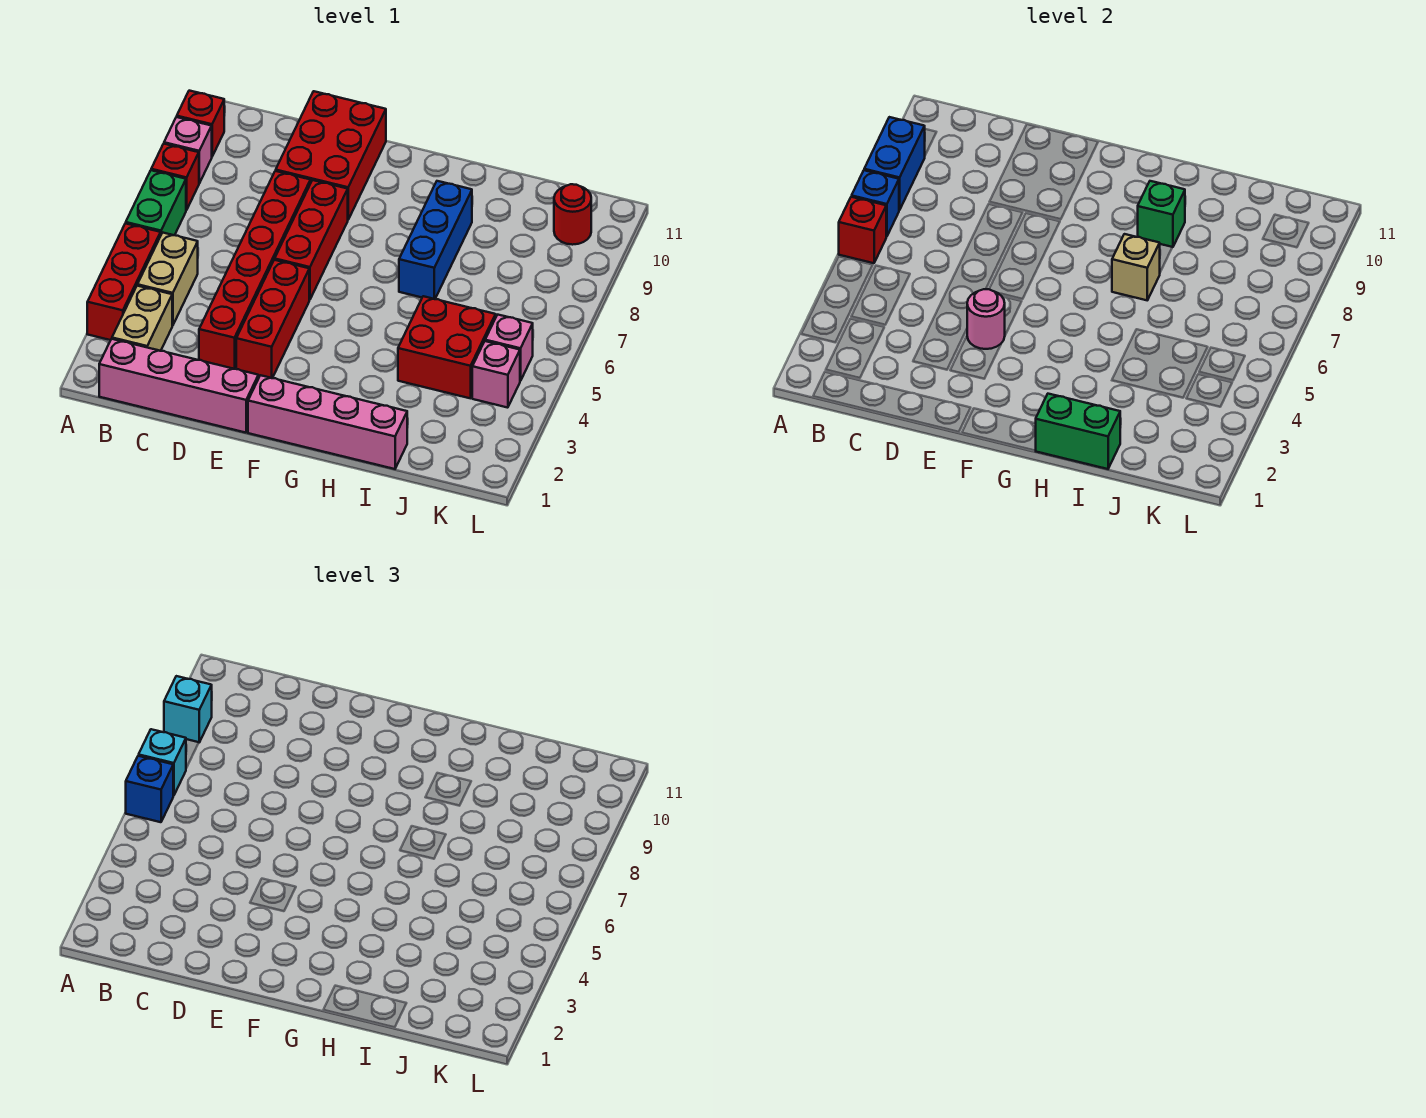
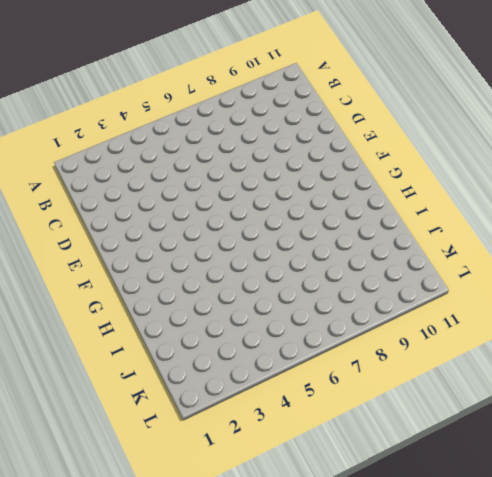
none -> red 1x3 brick [87,223,161,340]
none -> green 1x2 brick [126,170,186,235]
none -> red 1x1 brick [151,144,199,210]

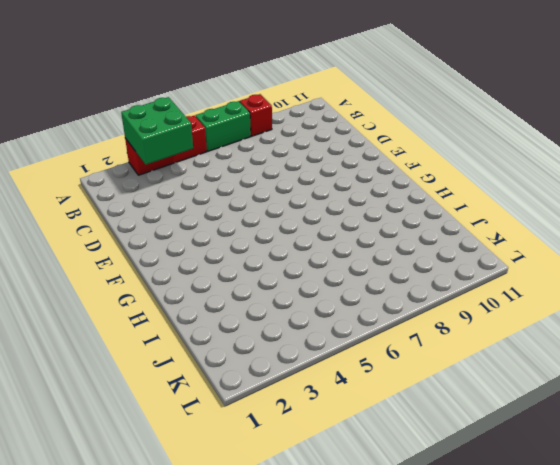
green 2x2 brick [121,97,193,165] -> none
none -> pink 1x1 brick [164,117,212,183]
none -> red 1x1 brick [177,91,224,156]
none -> pink 1x4 brick [99,339,258,433]

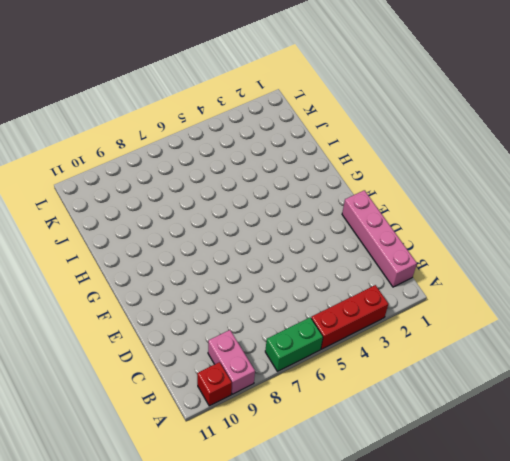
pink 1x2 brick [208,330,255,394] -> pink 1x1 brick [164,117,212,183]
none -> red 1x1 brick [151,144,199,210]
none -> tan 1x2 brick [112,286,172,351]
none -> tan 1x2 brick [137,233,198,326]

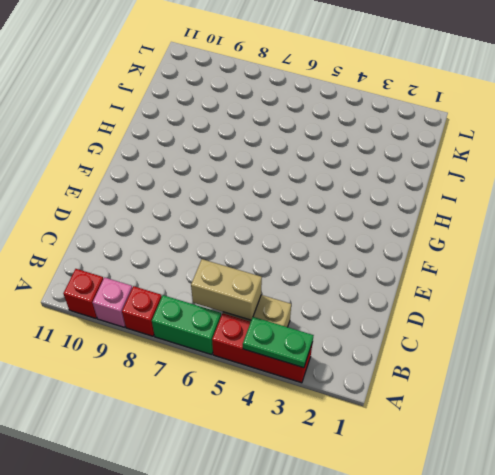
green 1x2 plate [243,317,314,368] -> none
tan 1x2 brick [191,259,262,320] -> tan 1x2 brick moved to [112,286,172,351]
none -> pink 1x4 brick [99,339,258,433]
none -> red 1x6 brick [199,171,311,369]
none -> red 2x3 brick [276,91,386,219]

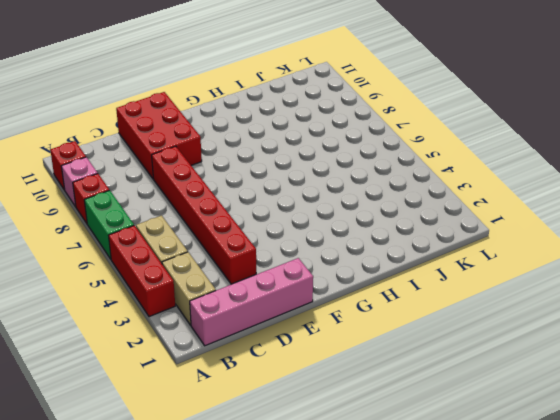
none -> red 1x3 brick [236,260,309,378]
none -> red 1x3 brick [275,180,348,300]
none -> pink 1x4 brick [248,375,407,469]

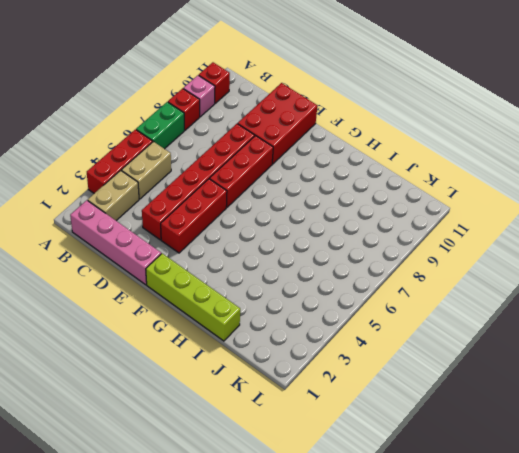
lime 1x4 brick [146,254,240,341] -> pink 1x4 brick [248,375,407,469]
none -> blue 1x3 brick [399,181,472,299]
none -> red 2x2 brick [398,296,496,398]
none -> pink 1x1 brick [472,341,520,408]

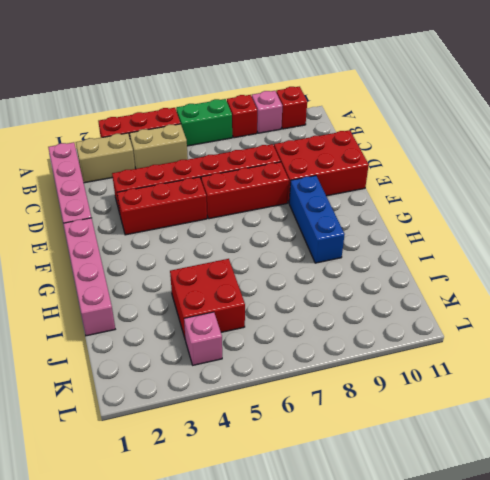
blue 1x3 brick [289,176,345,263] -> blue 1x3 brick turned to [399,181,472,299]
none -> pink 1x1 brick [485,315,533,381]
none -> red 1x1 round brick [554,184,591,245]
none -> red 1x1 brick [839,197,886,263]

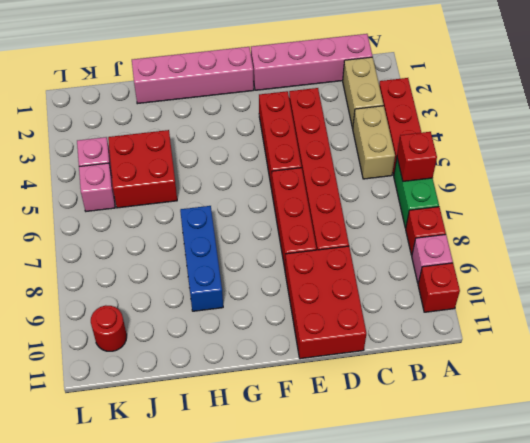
none -> blue 1x1 brick [852,170,899,237]
none -> blue 1x2 brick [864,117,925,210]
none -> pink 1x1 round brick [967,289,1005,349]

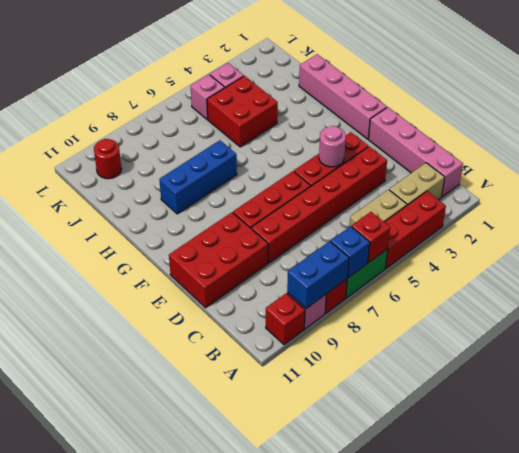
none -> green 1x2 brick [1036,394,1120,469]
none -> tan 1x1 brick [1112,234,1160,300]
none -> green 1x1 brick [1138,181,1185,247]

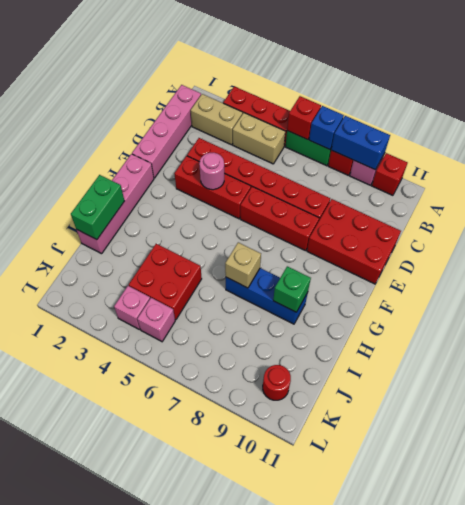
none -> blue 1x1 brick [126,756,173,822]
none -> cyan 1x1 brick [139,729,186,796]
none -> cyan 1x1 brick [164,676,212,742]

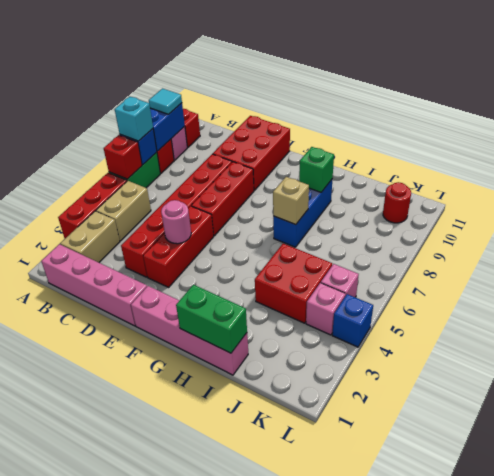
cyan 1x1 tile [149,89,182,114] -> cyan 1x1 brick [164,676,212,742]
blue 1x1 brick [332,294,373,347] -> blue 1x1 brick moved to [126,756,173,822]

